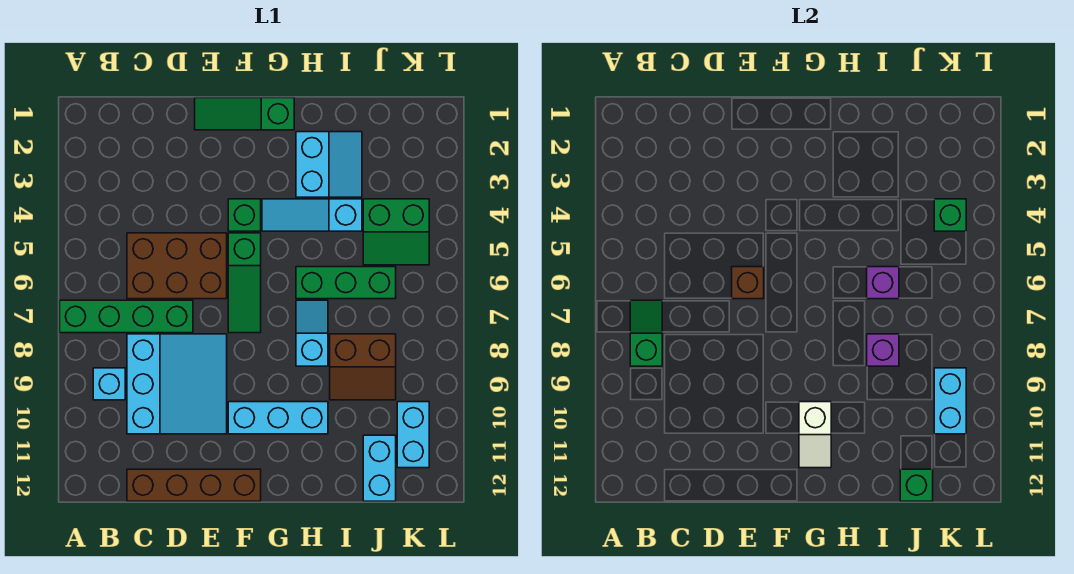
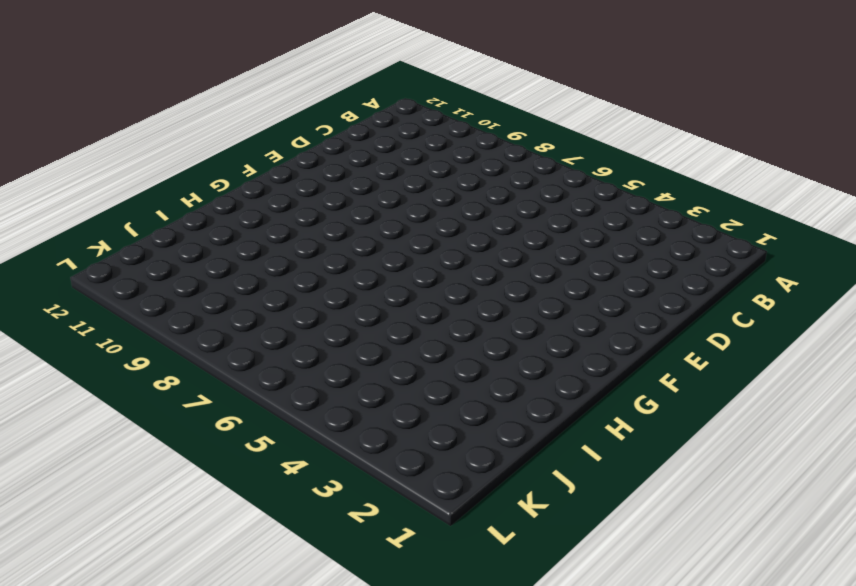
none -> green 1x4 brick [60,300,193,333]
none -> cyan 1x1 brick [93,368,125,400]
none -> brown 2x3 brick [127,233,227,299]

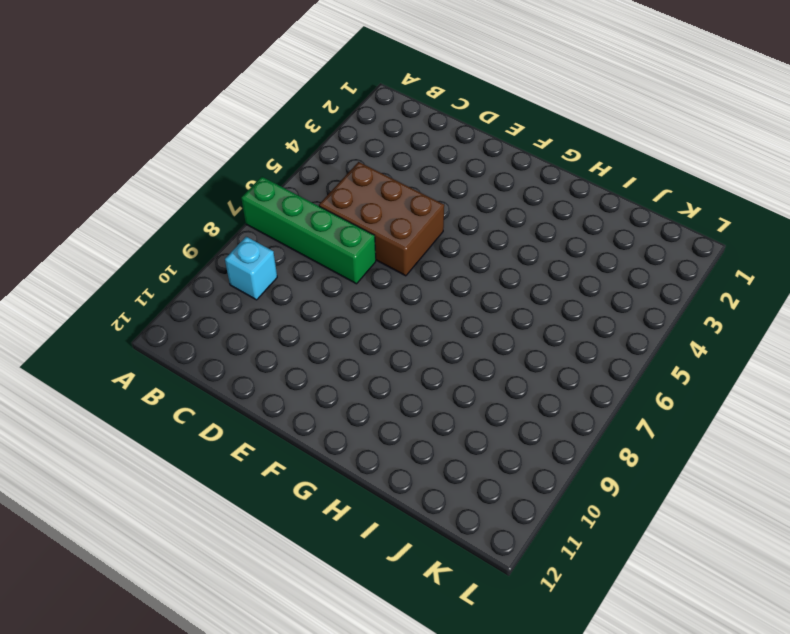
none -> cyan 3x3 slope [127,334,227,434]
none -> brown 1x4 brick [127,469,261,501]
none -> green 1x3 slope [195,98,294,130]

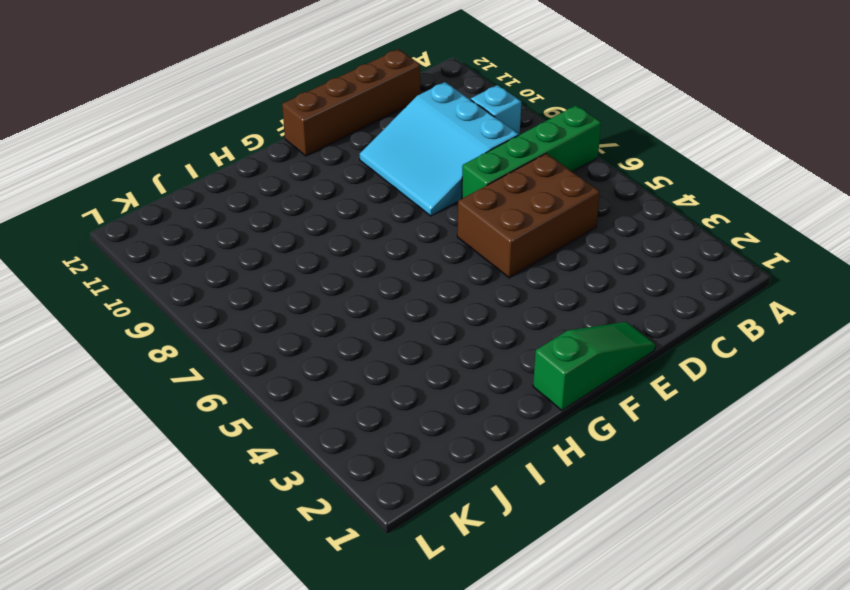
none -> green 1x1 brick [228,199,261,231]
none -> green 1x3 slope [228,233,261,333]
none -> cyan 1x3 brick [228,402,328,434]

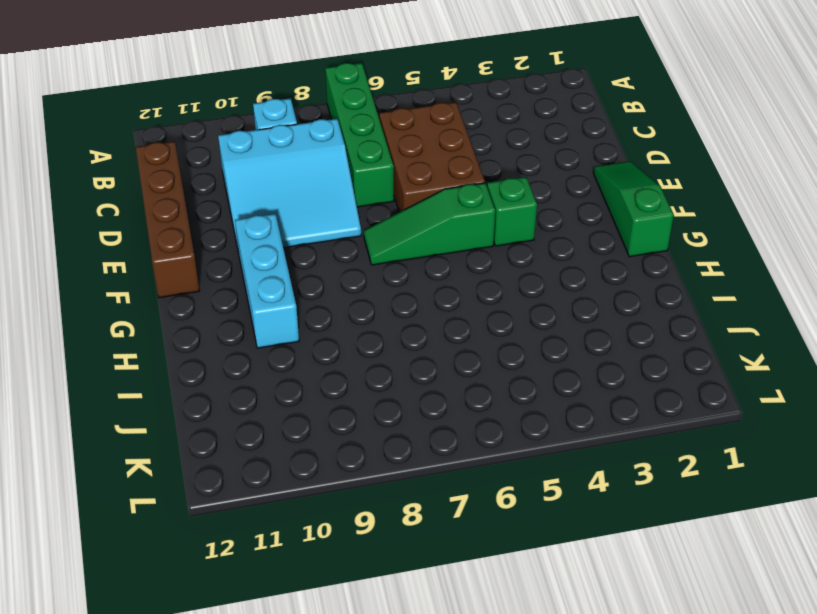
none -> cyan 1x3 slope [262,199,362,231]
none -> cyan 2x2 slope [296,132,362,197]
none -> green 1x3 brick [296,267,396,299]

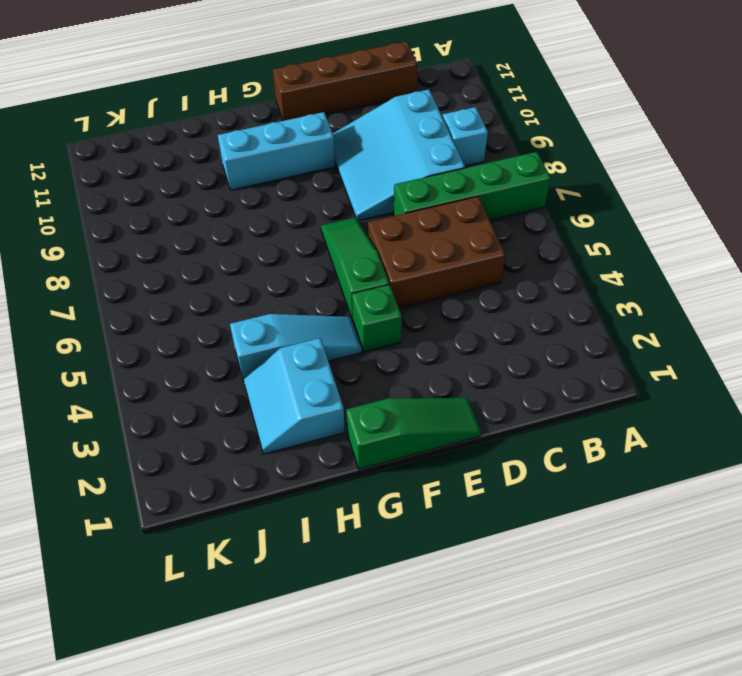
none -> green 1x3 brick [296,267,396,299]
none -> cyan 1x2 slope [296,300,328,366]
none -> brown 2x2 slope [330,334,396,400]

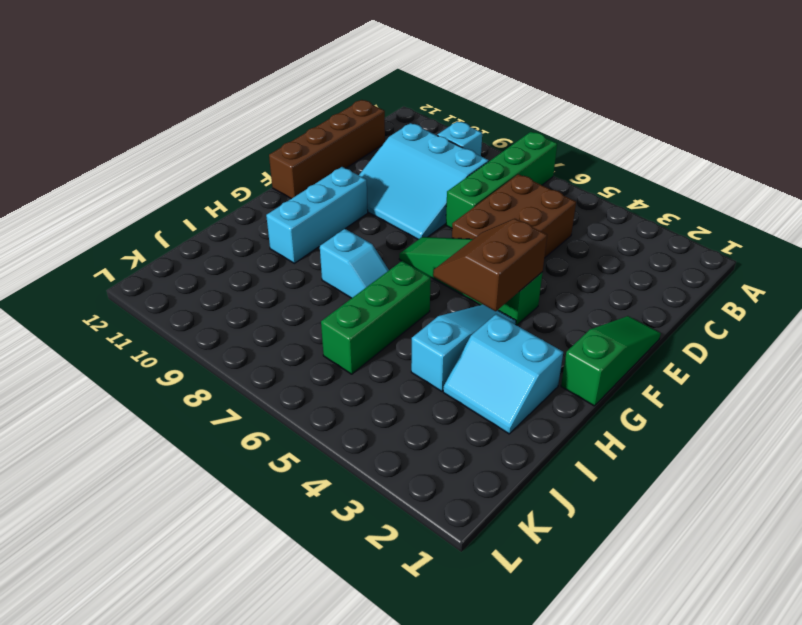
brown 2x2 slope [433,219,547,311] -> brown 2x2 slope moved to [330,334,396,400]
none -> green 2x2 slope [363,199,429,265]
none -> cyan 1x2 brick [363,435,396,501]
none -> cyan 1x2 brick [397,402,429,468]

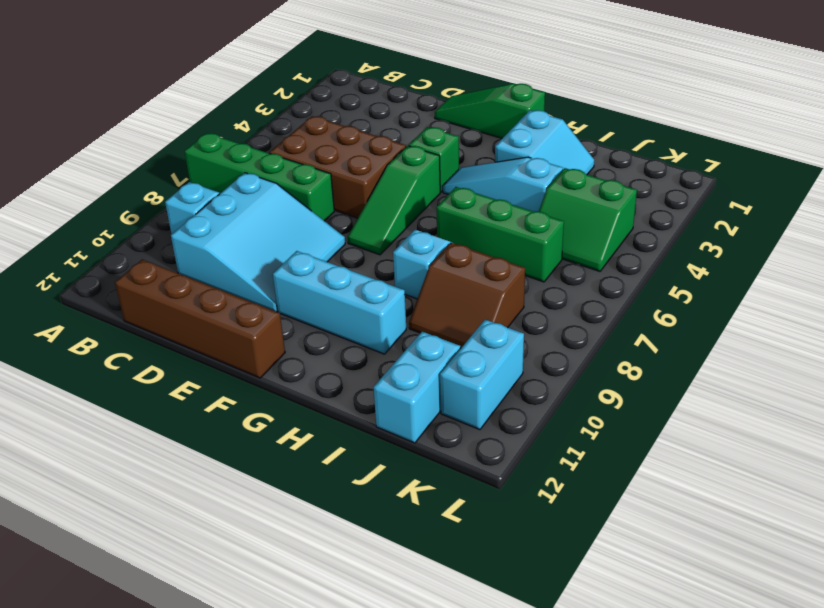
none -> green 1x2 slope [630,300,662,366]
none -> brown 1x1 brick [732,267,764,299]
none -> white 1x2 slope [799,402,831,468]

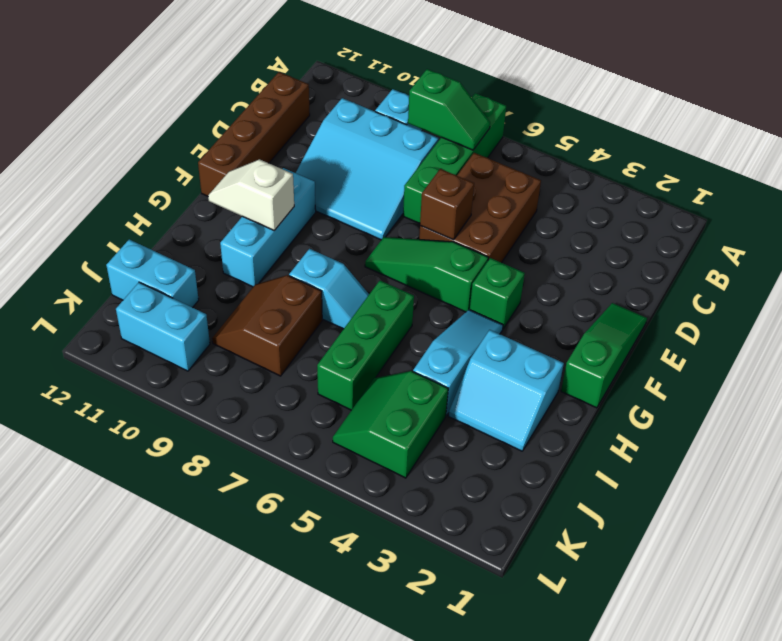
none -> purple 1x1 brick [867,267,899,299]
none -> purple 1x1 brick [867,334,899,366]
none -> green 1x1 brick [900,469,933,501]

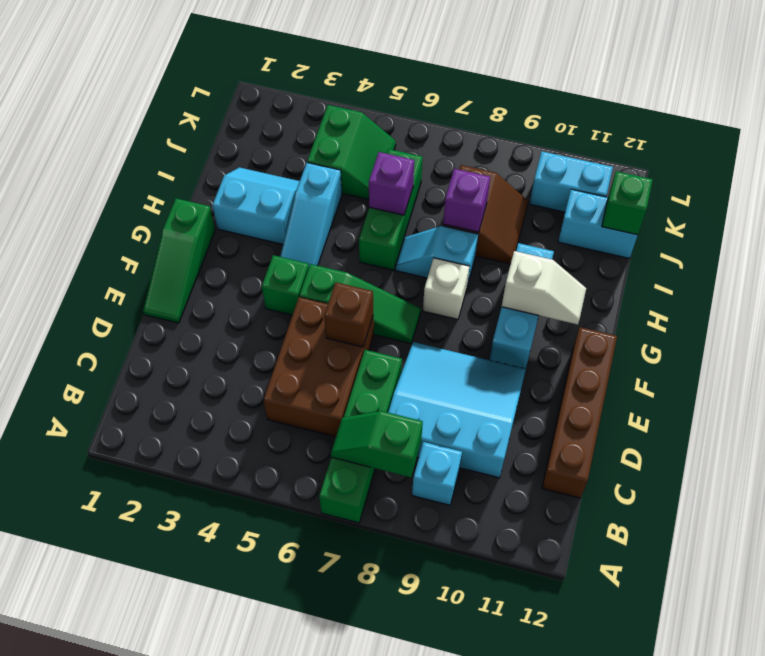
white 1x1 brick [423,258,469,319] -> none
none -> green 1x1 brick [934,199,966,231]
none -> cyan 1x2 brick [934,368,966,434]

